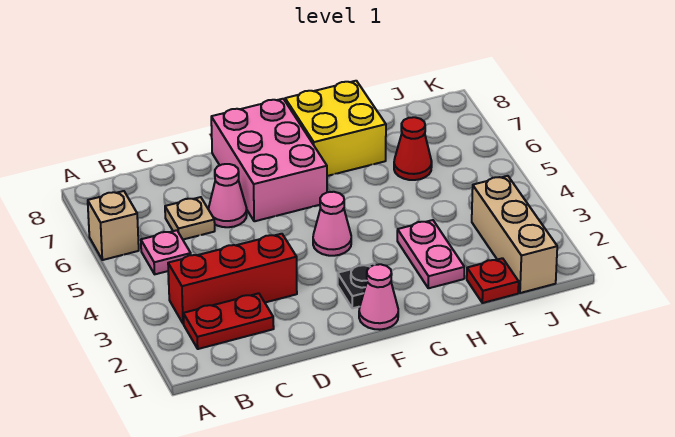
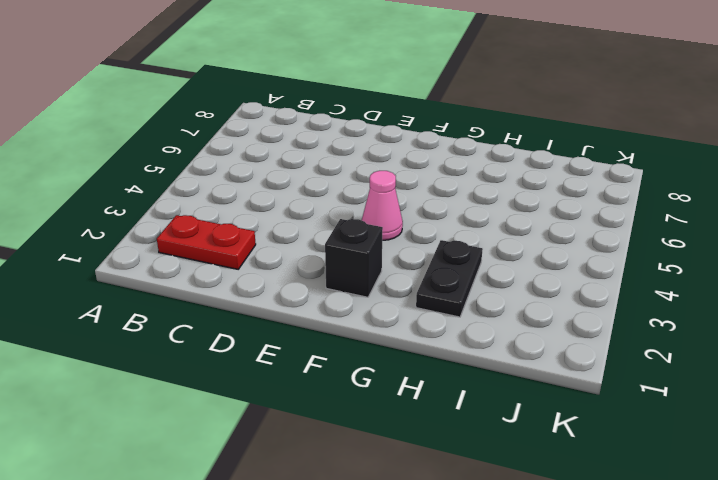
black 1x1 brick [325,219,383,297] -> black 1x1 plate [338,264,374,308]
black 1x2 plate [416,240,483,317] -> pink 1x2 plate [397,220,464,288]
none -> tan 1x1 brick [88,191,139,260]
none -> red 1x3 brick [168,234,297,324]
none -> pink 1x1 plate [141,230,191,274]

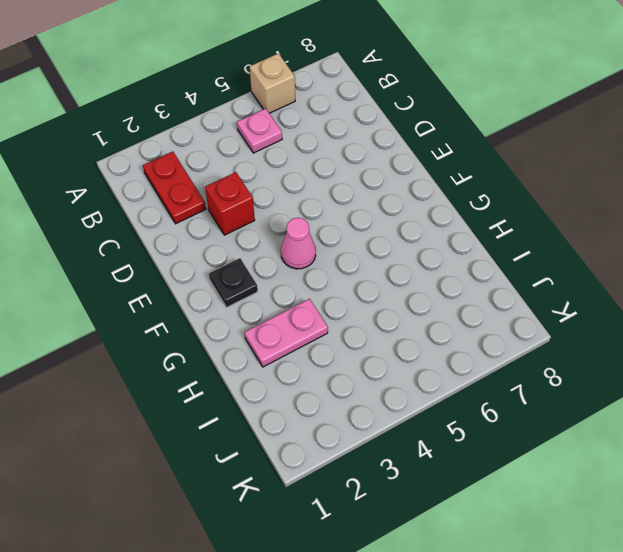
red 1x1 brick [205,172,255,235] -> red 1x3 brick [168,234,297,324]
none -> tan 1x1 plate [165,197,215,240]
none -> pink 1x1 cone [208,164,247,227]
none -> pink 2x3 brick [211,99,327,221]

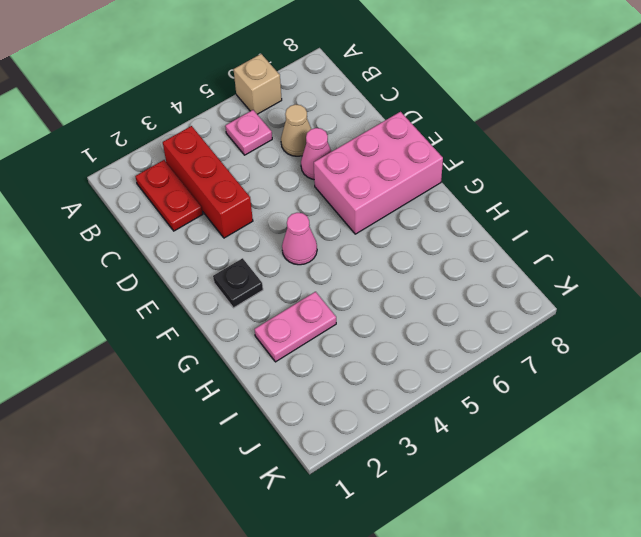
tan 1x1 cone [281,104,311,156] -> tan 1x1 plate [165,197,215,240]
none -> pink 1x1 cone [359,264,398,330]
none -> yellow 2x2 brick [285,81,386,176]
none -> red 1x1 plate [467,258,519,303]

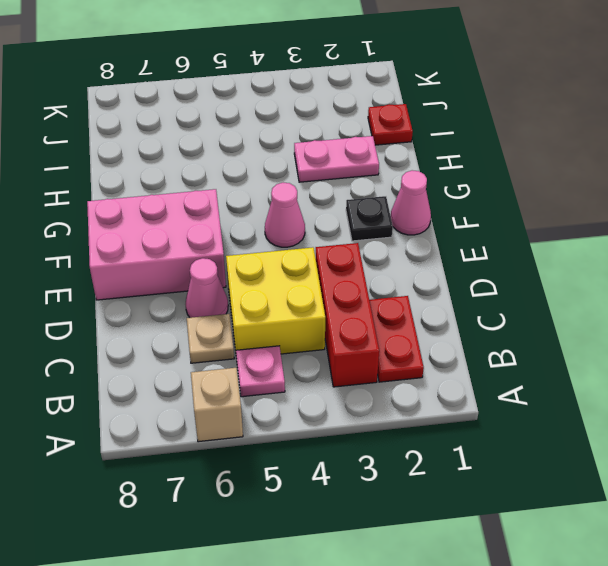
yellow 2x2 brick [226,247,325,354] -> yellow 2x2 brick moved to [285,81,386,176]
none -> red 1x1 cone [394,117,432,180]
none -> tan 1x3 brick [472,176,557,293]

